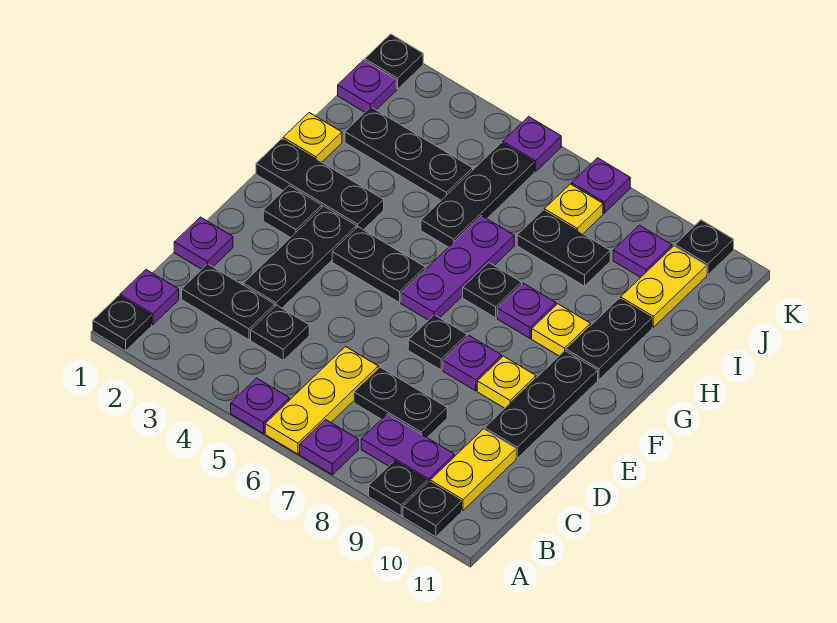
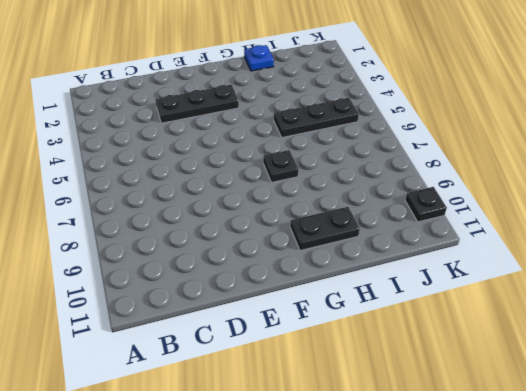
blue 1x1 plate [244,45,274,71] -> yellow 1x1 plate [283,113,342,162]
none -> black 1x1 plate [93,296,152,351]
none -> purple 1x1 plate [231,378,289,433]
none -> yellow 1x3 plate [265,347,378,454]
none -> purple 1x1 plate [300,420,358,475]

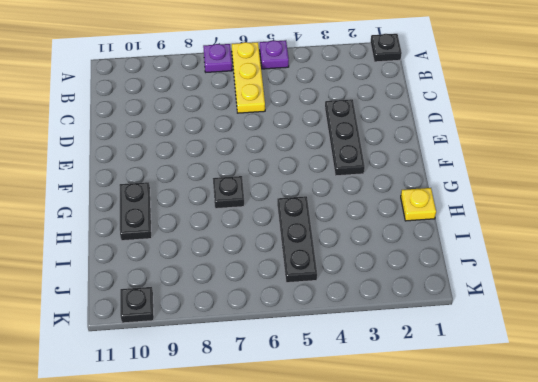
none -> black 1x1 plate [369,461,427,516]
none -> black 1x1 plate [403,482,462,537]
none -> purple 1x1 plate [120,270,179,325]
none -> purple 1x2 plate [361,414,454,483]

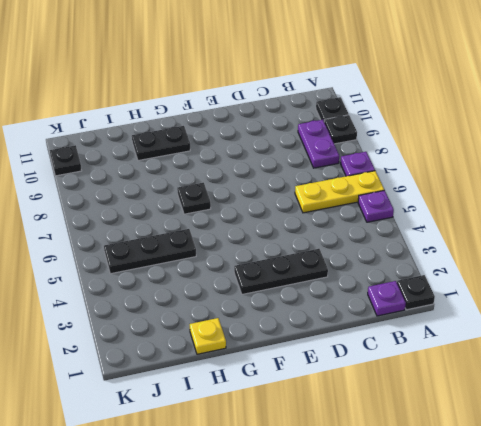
none -> yellow 1x2 plate [430,429,516,510]
none -> black 1x2 plate [182,264,275,340]
none -> black 1x1 plate [251,305,309,360]
none -> black 1x2 plate [354,367,447,437]

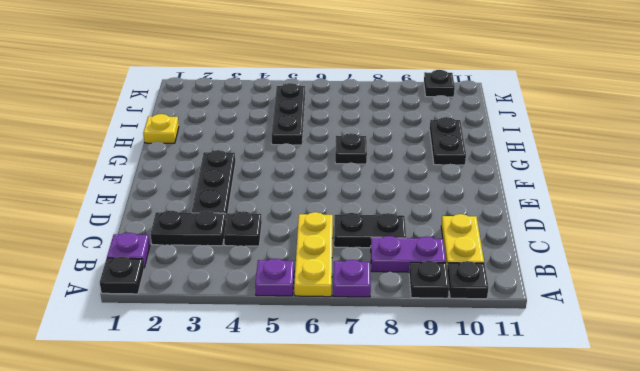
none -> purple 1x1 plate [174,217,233,269]
none -> black 1x3 plate [485,351,598,458]
none -> black 1x1 plate [408,315,467,370]
none -> purple 1x1 plate [443,336,502,391]

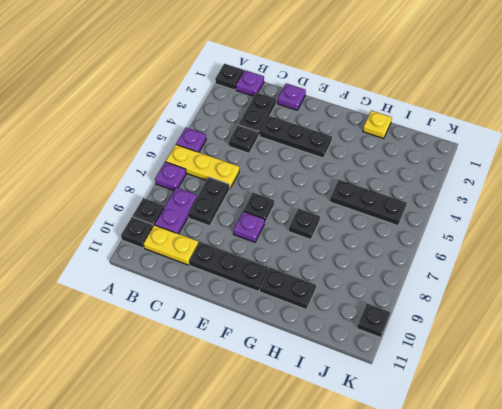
none -> yellow 1x1 plate [477,356,536,408]
none -> black 1x1 plate [263,186,322,238]
none -> black 1x2 plate [332,227,425,303]
none -> purple 1x3 plate [401,216,514,320]

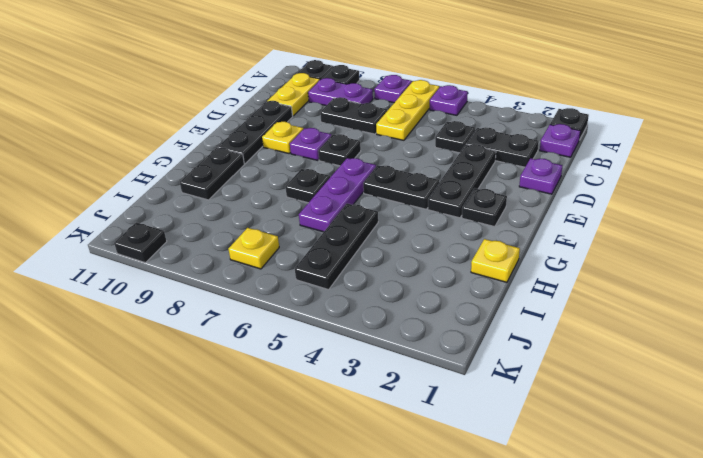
none -> black 1x3 plate [256,139,384,230]
none -> purple 1x1 plate [497,283,556,338]
none -> yellow 1x1 plate [532,304,590,356]
none -> black 1x3 plate [345,107,473,200]

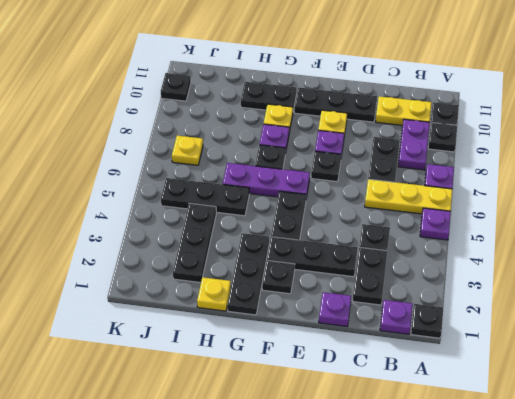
none -> black 1x2 plate [517,210,610,286]
none -> yellow 1x2 plate [621,246,707,327]
none -> purple 1x1 plate [338,60,396,112]
none -> purple 1x1 plate [613,225,672,277]

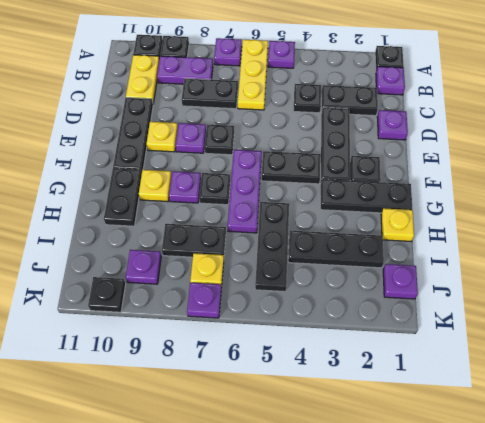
none -> yellow 1x2 plate [621,246,707,327]
none -> black 1x1 plate [365,34,423,89]
none -> purple 1x1 plate [503,117,561,172]

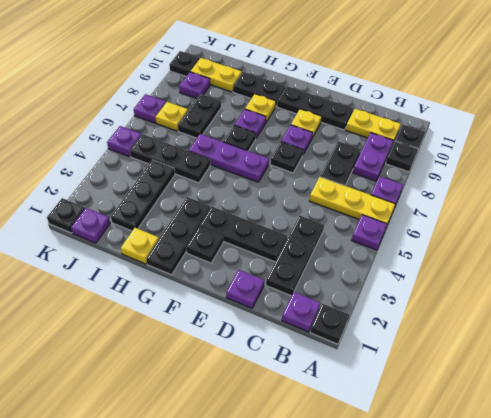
none -> black 1x2 plate [332,227,425,303]

